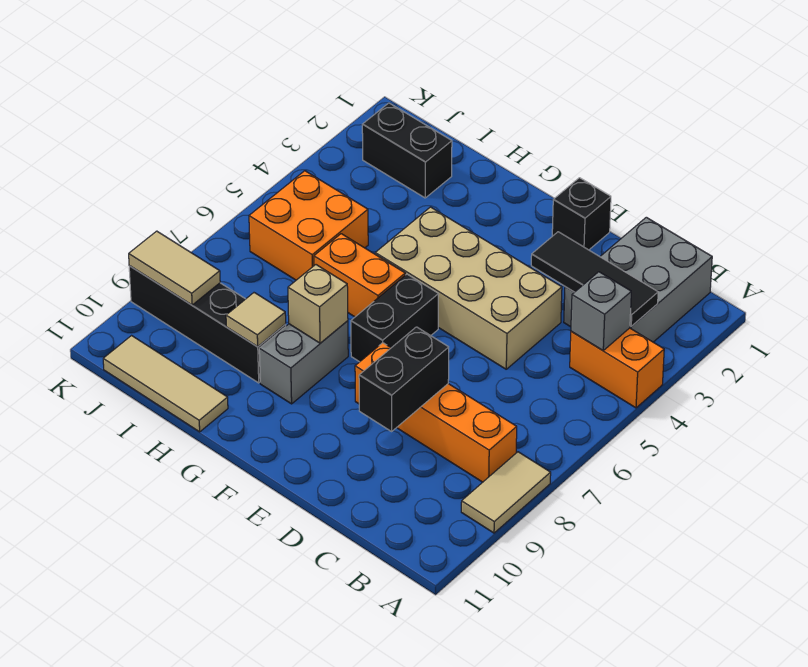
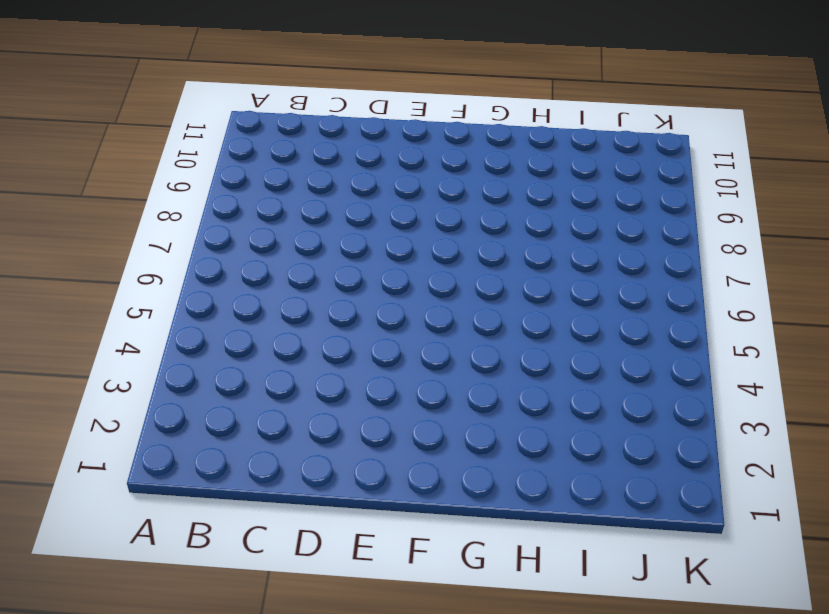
none -> orange 1x2 brick [570,328,664,408]
none -> tan 1x2 tile [461,452,551,533]
none -> grey 2x3 brick [564,217,712,342]

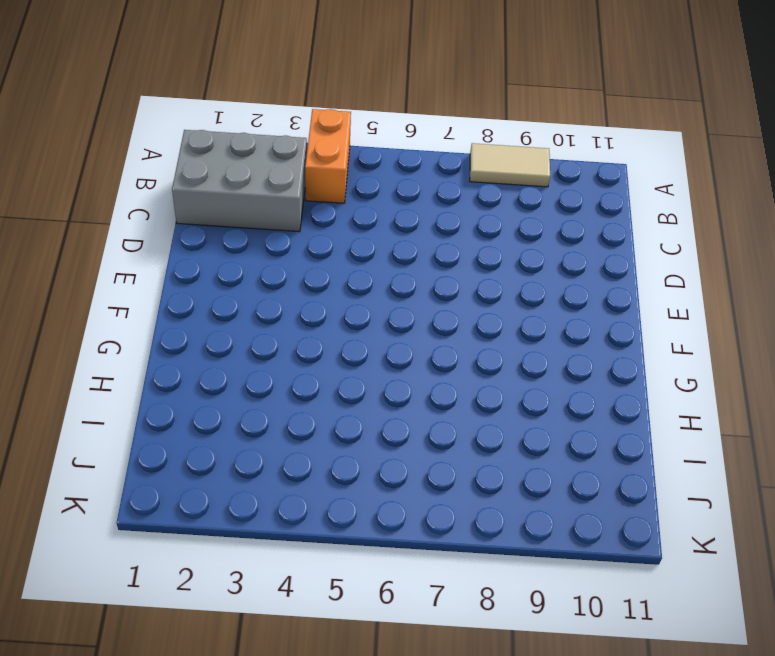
none -> orange 1x4 brick [355,343,517,482]
none -> tan 2x4 brick [375,207,562,369]
none -> black 1x1 brick [552,178,611,250]

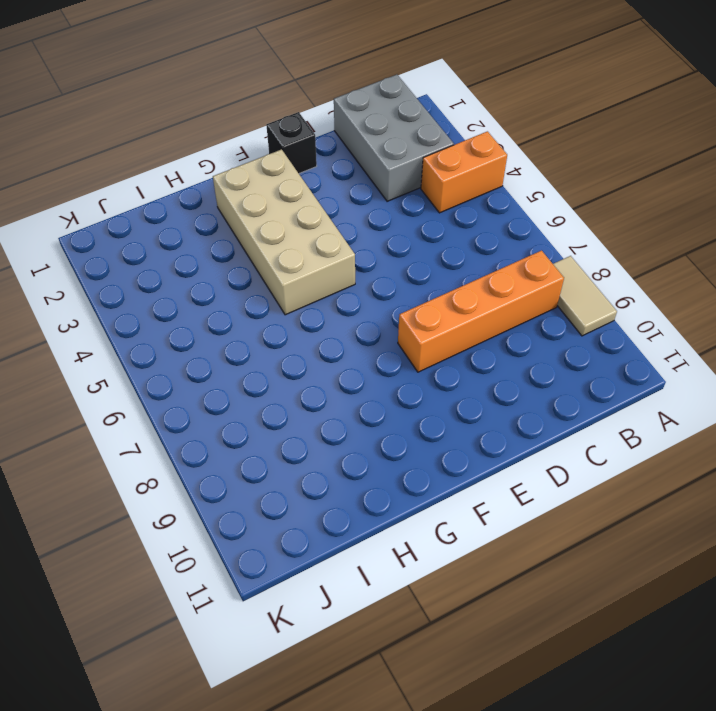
tan 2x4 brick [213,149,355,315] -> tan 2x4 brick turned to [375,207,562,369]
none -> black 1x2 brick [351,274,439,362]
none -> orange 1x2 brick [314,234,405,317]
none -> grey 1x2 brick [259,321,348,404]

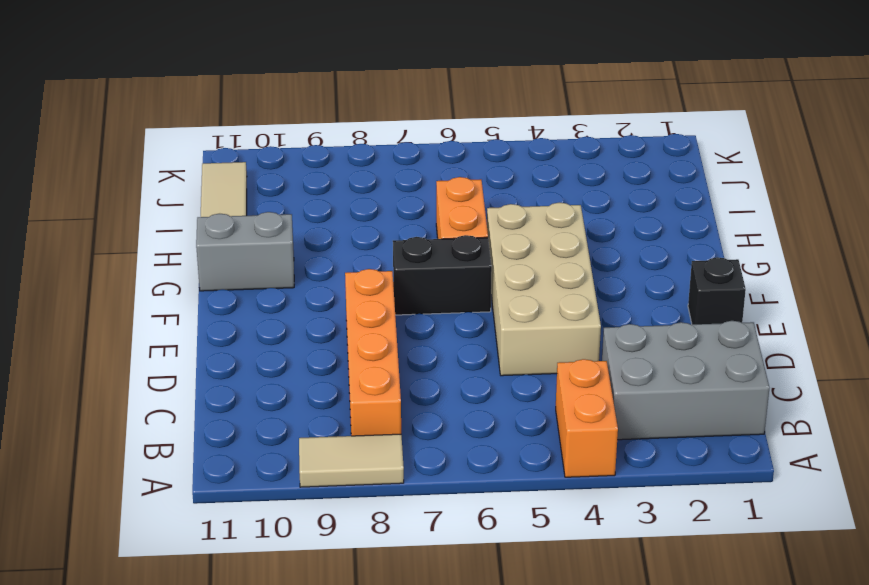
grey 1x2 brick [196,212,294,291] -> grey 1x2 brick moved to [259,321,348,404]
none -> black 1x4 brick [129,266,286,383]
none -> black 1x2 brick [362,103,452,198]
none -> orange 2x2 brick [249,171,368,280]

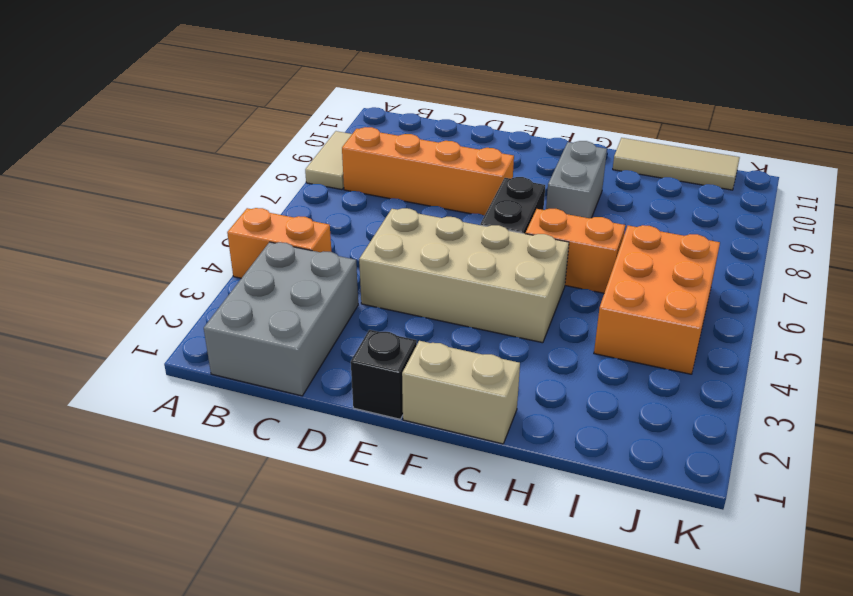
tan 1x2 brick [402,341,520,444] -> none
orange 2x3 brick [594,225,720,374] -> orange 2x2 brick [249,171,368,280]
none -> black 1x4 brick [129,266,286,383]
none -> black 1x2 brick [362,103,452,198]
none -> black 1x3 tile [531,232,658,326]

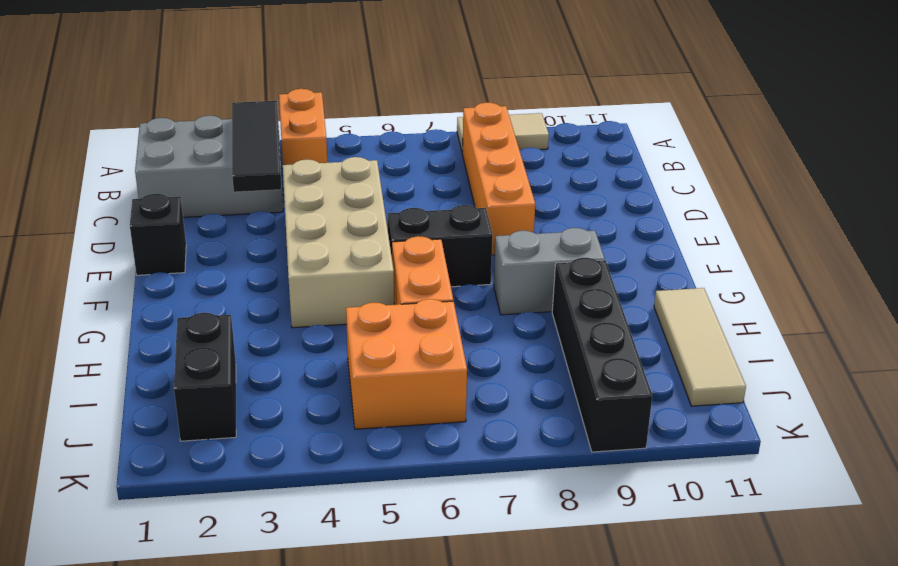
none -> grey 1x1 brick [571,272,631,350]
none -> black 1x2 brick [359,327,449,431]
none -> tan 1x1 brick [288,265,348,343]

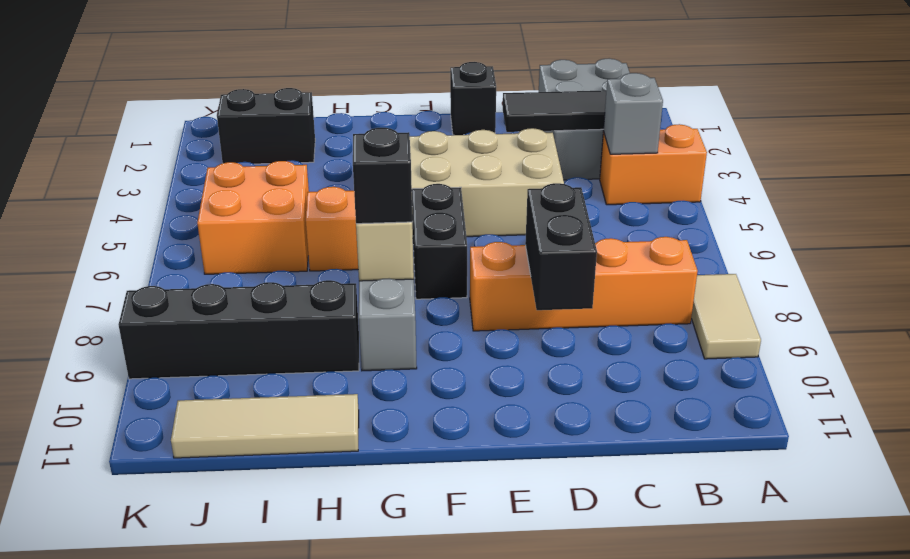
black 1x1 brick [353,128,412,224] -> none
none -> tan 1x1 tile [226,293,286,346]
none -> tan 1x2 tile [129,231,220,305]

